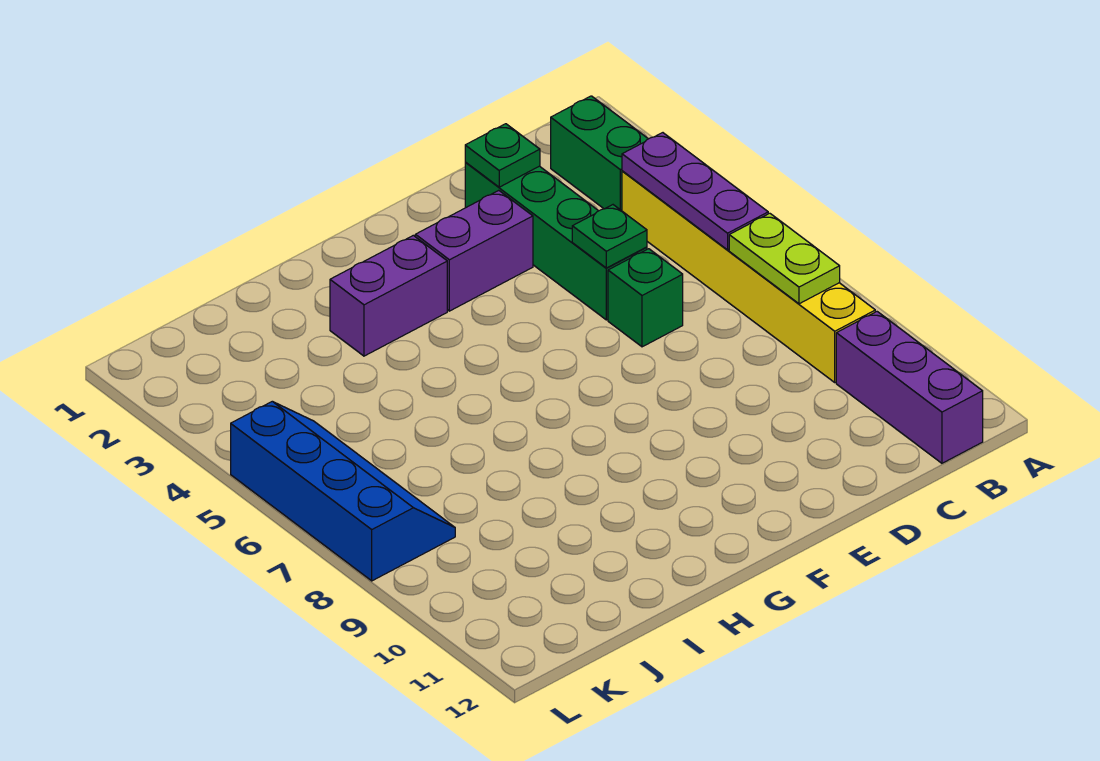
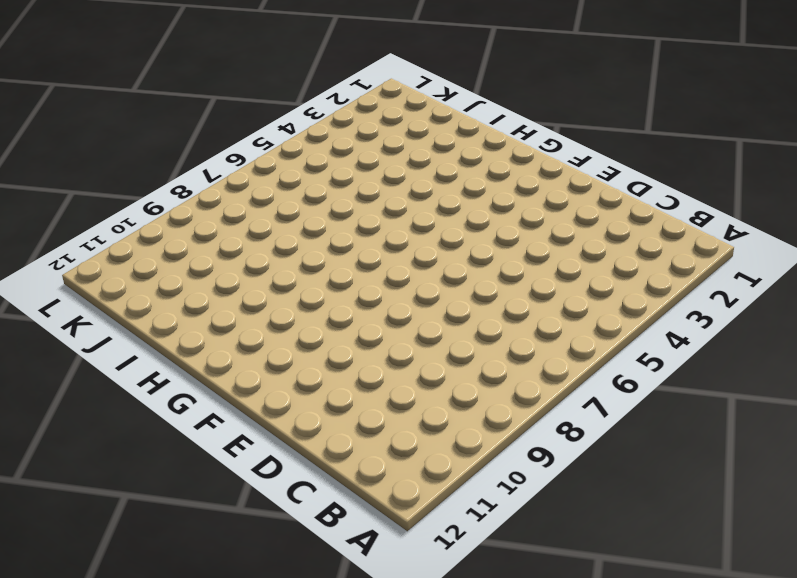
none -> green 1x2 brick [551,96,648,211]
none -> yellow 1x6 brick [622,171,875,382]
none -> purple 1x3 brick [836,312,983,463]

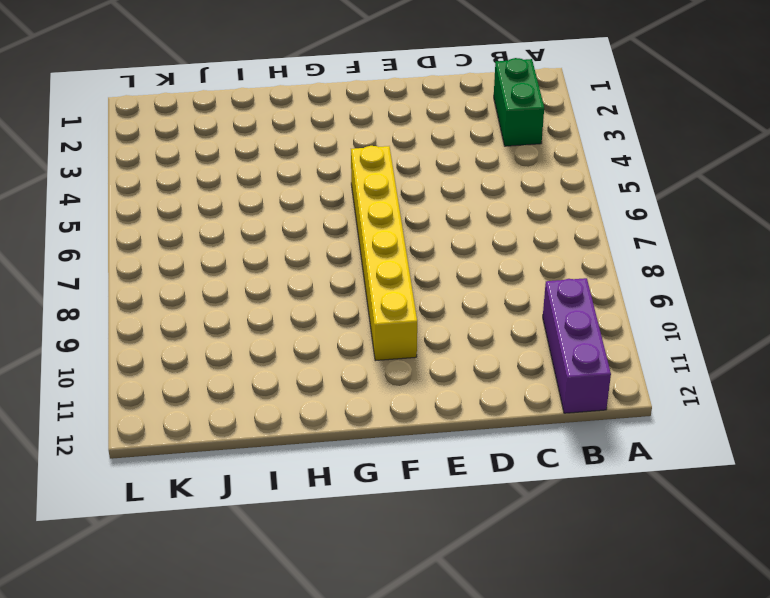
yellow 1x6 brick [351,146,417,361] -> yellow 1x6 brick moved to [622,171,875,382]
none -> green 1x4 brick [465,162,647,320]
none -> green 1x1 brick [608,249,683,347]
none -> purple 1x2 brick [415,190,533,311]

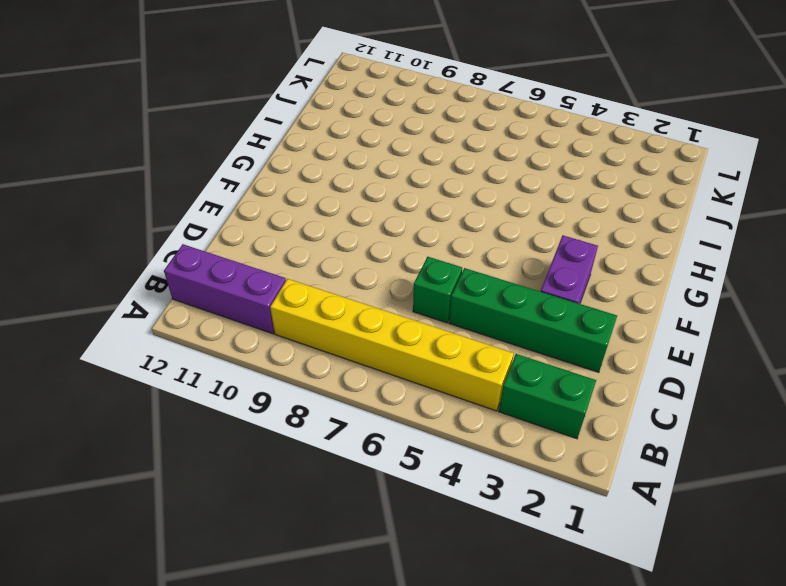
none -> purple 1x2 brick [330,235,447,356]
none -> blue 2x4 slope [231,401,455,581]
none -> purple 1x3 plate [622,133,768,250]

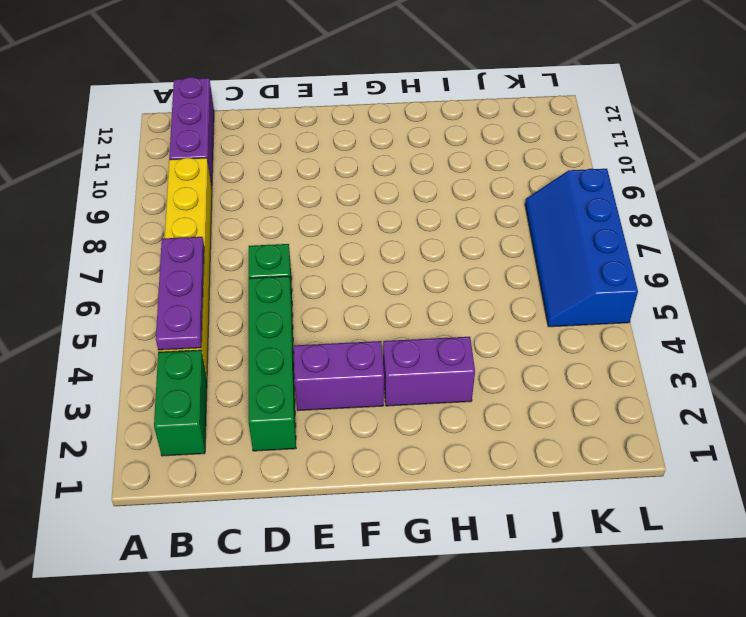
none -> lime 1x2 plate [729,213,840,304]
none -> green 1x1 plate [465,124,540,187]
none -> green 1x1 plate [572,205,647,268]

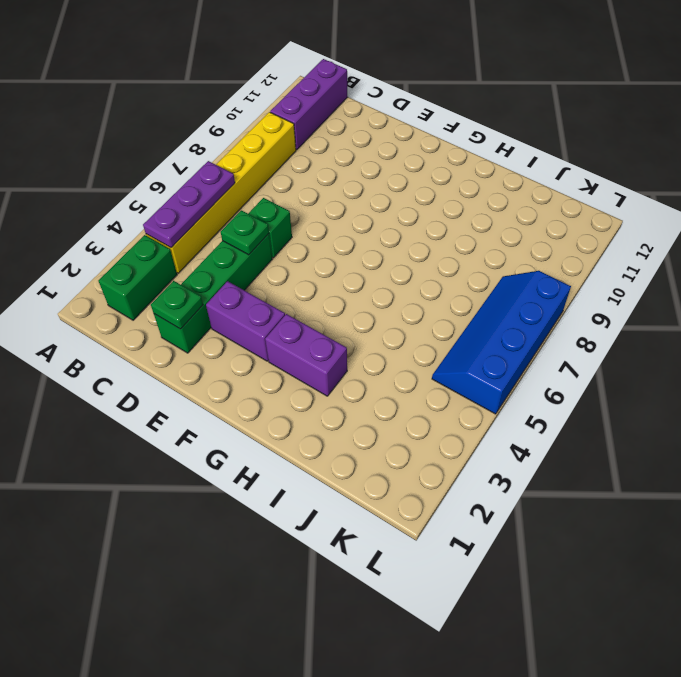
none -> lime 1x2 plate [729,213,840,304]

